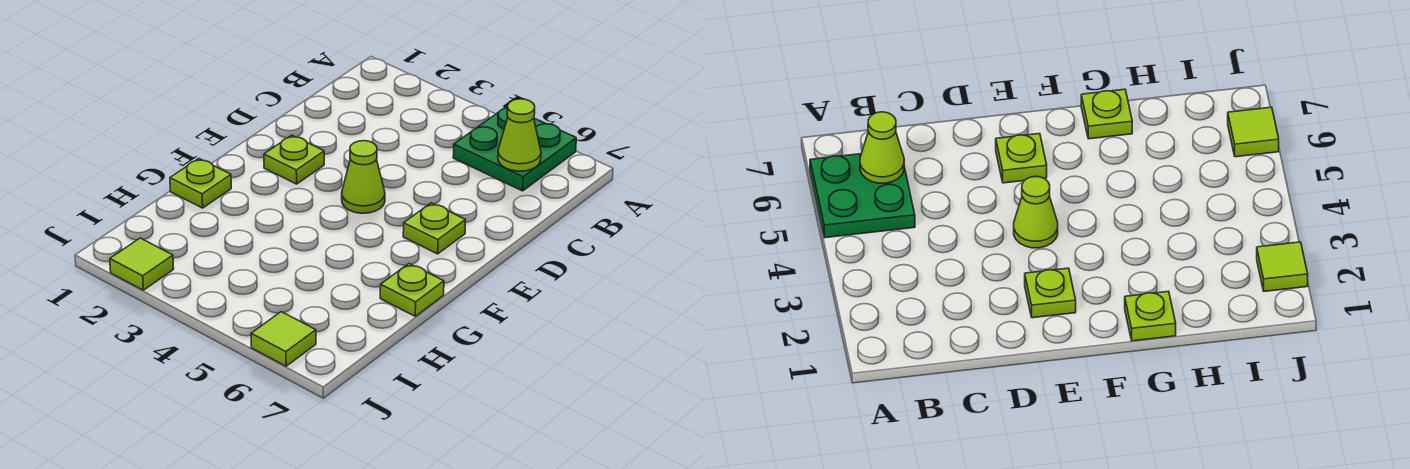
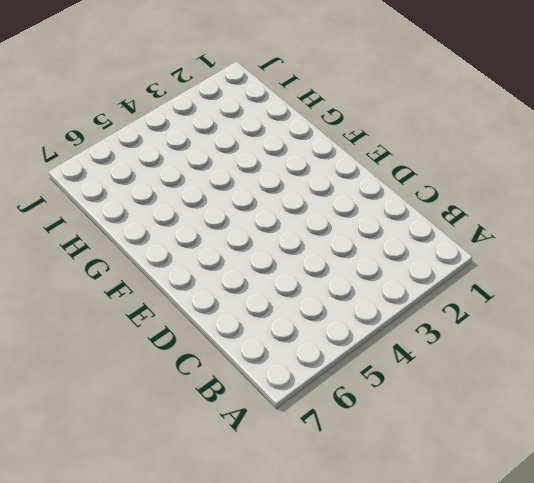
none -> green 2x2 plate [453,106,576,191]
none -> lime 1x1 plate [264,135,324,184]

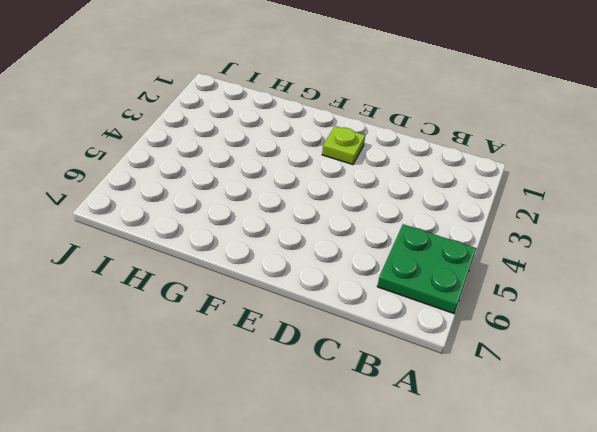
none -> lime 1x1 cone [342,141,385,213]
none -> lime 1x1 plate [403,203,465,254]

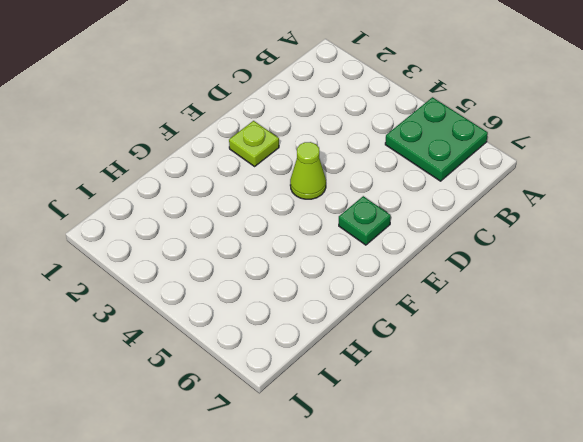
green 1x1 plate [339,196,391,245] -> lime 1x1 plate [403,203,465,254]
none -> lime 1x1 plate [170,159,231,208]
none -> lime 1x1 plate [380,264,444,316]

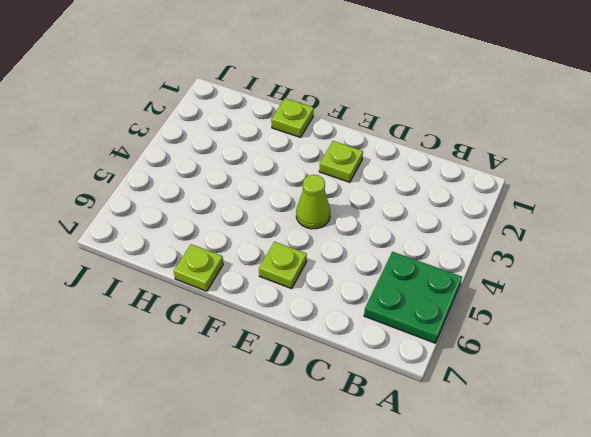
none -> lime 1x1 tile [110,238,174,290]
none -> lime 1x1 tile [251,312,316,366]

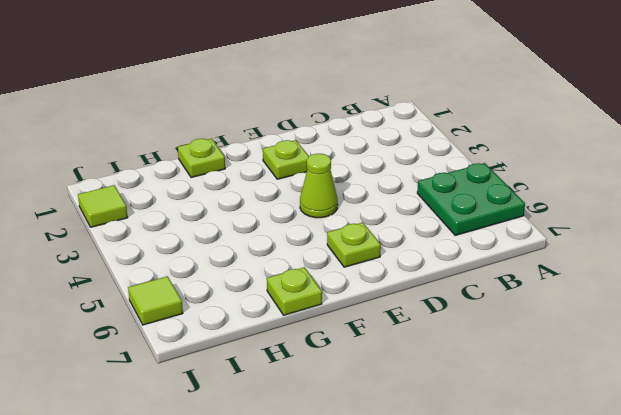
none -> lime 1x1 cone [498,99,541,171]

